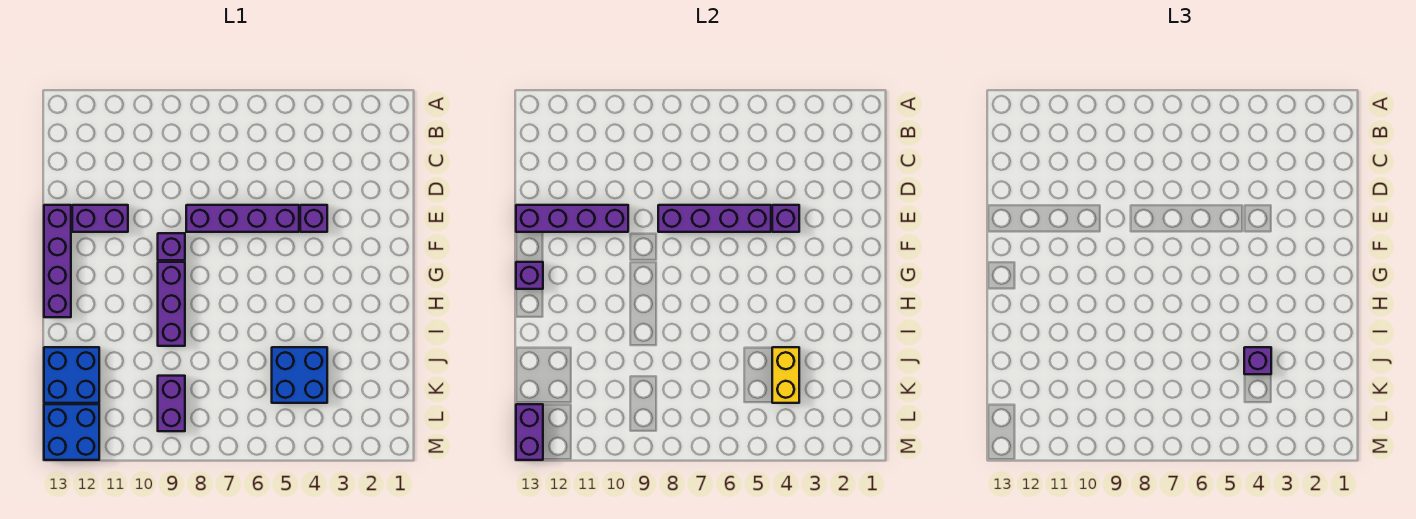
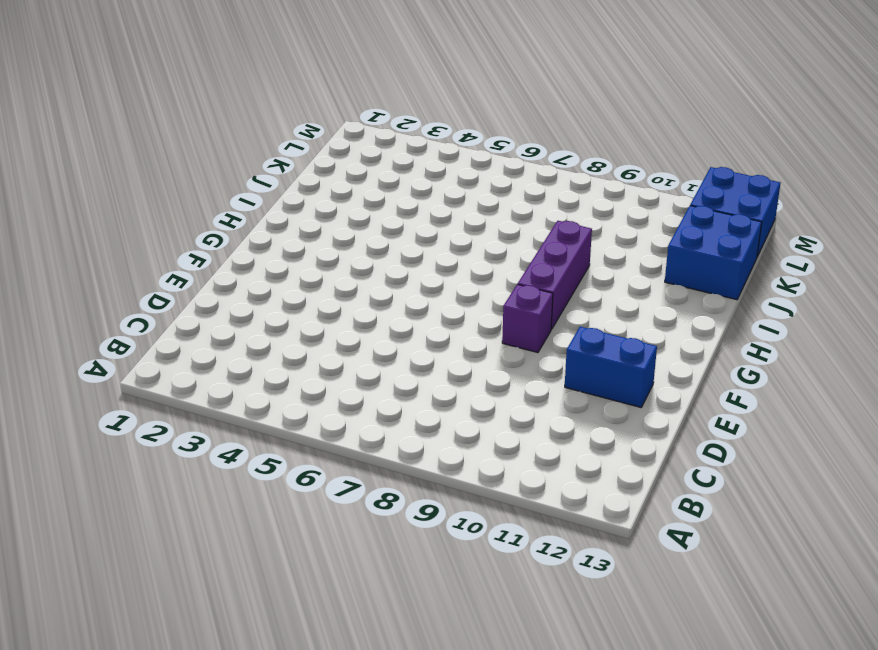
blue 1x2 brick [565,327,657,407] -> purple 1x2 brick [72,205,128,232]
none -> purple 1x1 brick [300,205,327,232]
none -> purple 1x4 brick [186,205,299,232]
none -> purple 1x4 brick [44,205,71,317]

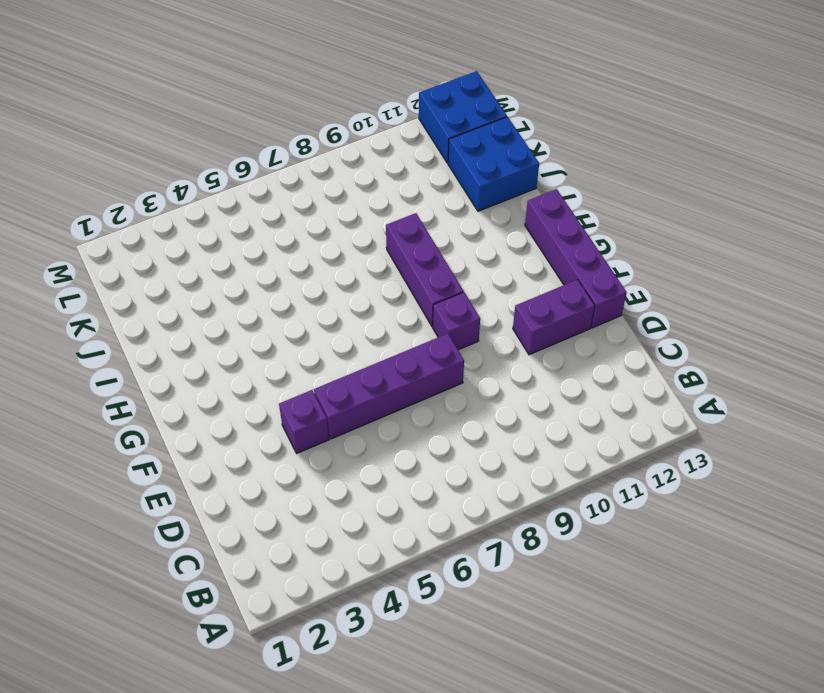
none -> blue 2x2 brick [272,347,327,403]
none -> purple 1x2 brick [158,376,185,431]
none -> purple 1x1 brick [772,205,799,232]

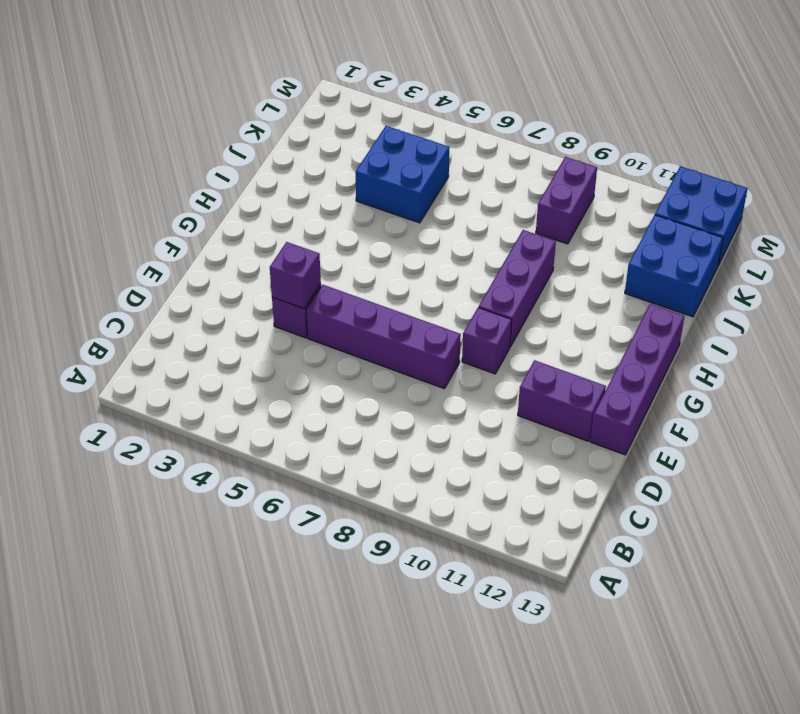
none -> purple 1x4 brick [658,205,771,232]
none -> purple 1x4 brick [516,205,628,232]
none -> purple 1x1 brick [516,262,543,289]

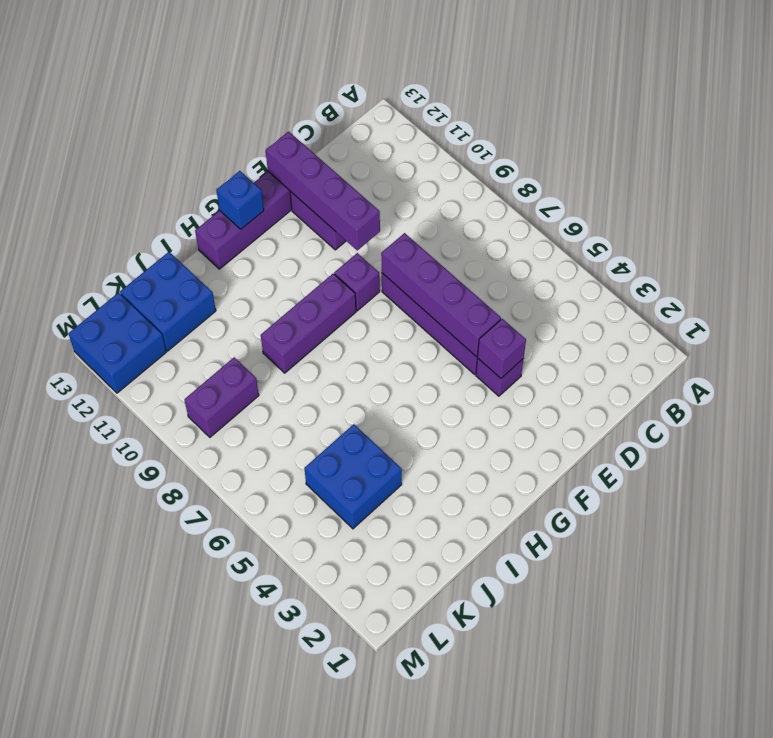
blue 1x1 brick [216,171,264,229] -> purple 1x1 brick [516,262,543,289]
none -> yellow 1x2 brick [772,347,799,403]
none -> purple 1x2 brick [516,404,543,460]
none -> purple 1x1 brick [1244,347,1271,374]

